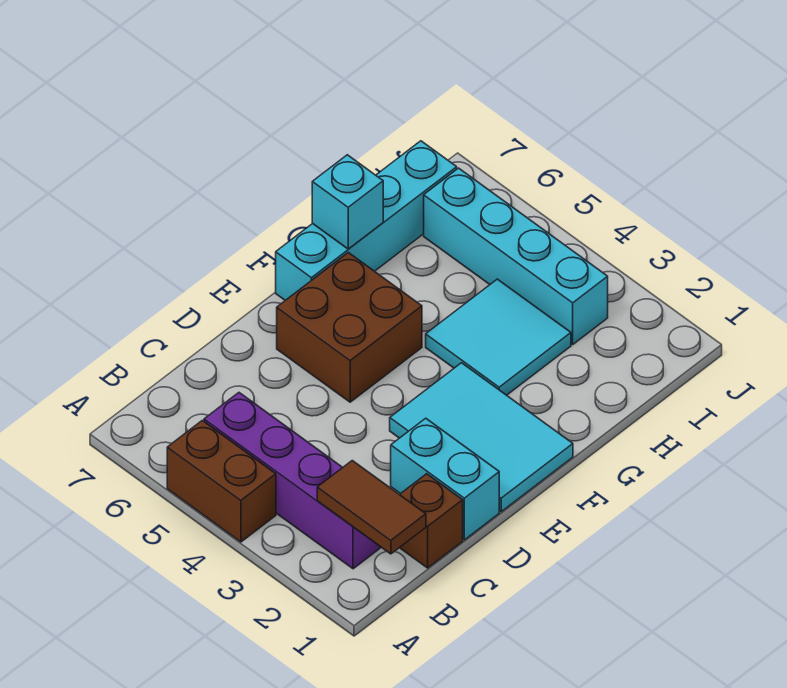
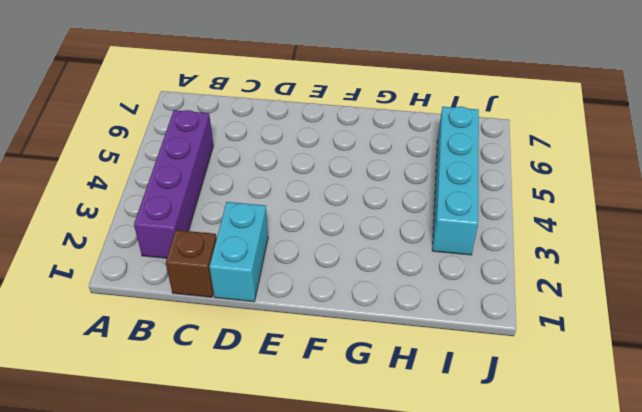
none -> brown 1x2 brick [167,421,276,542]
none -> cyan 2x3 tile [390,363,573,512]

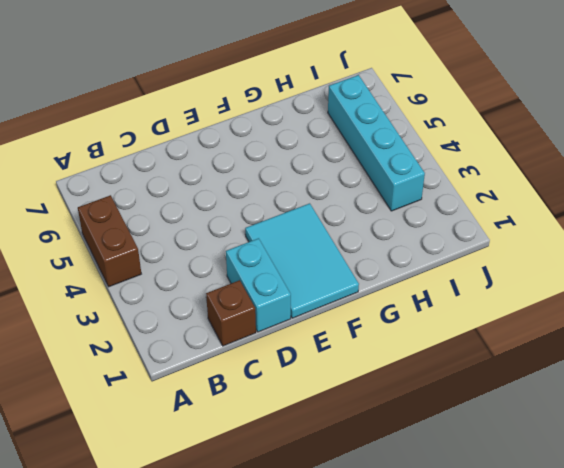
none -> purple 1x4 brick [204,393,381,569]
none -> brown 2x2 brick [277,253,422,402]

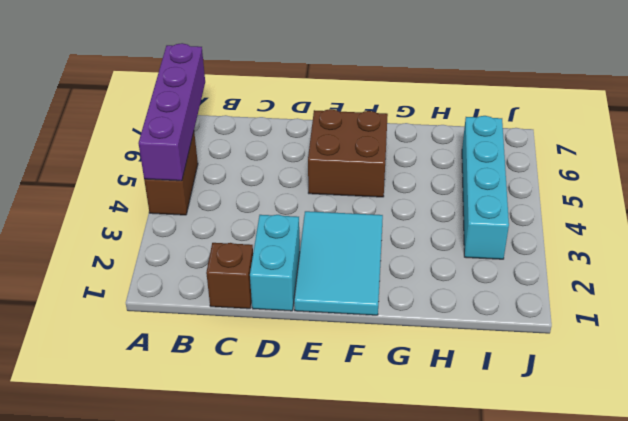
purple 1x4 brick [138,43,205,181] -> purple 1x4 brick moved to [204,393,381,569]
none -> cyan 1x4 brick [276,141,457,300]
none -> cyan 2x2 tile [426,279,571,395]

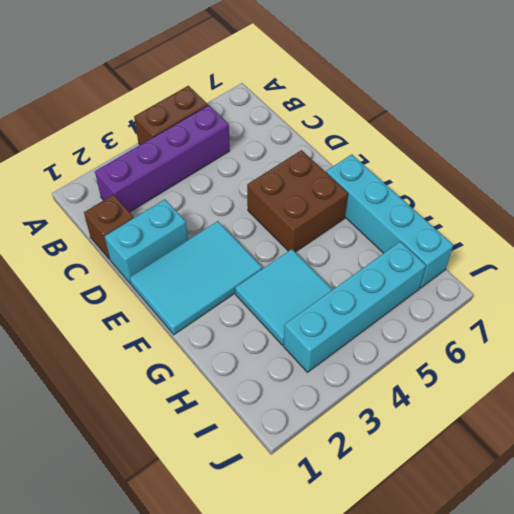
none -> brown 1x2 tile [317,461,426,554]
none -> cyan 1x1 brick [312,155,383,249]

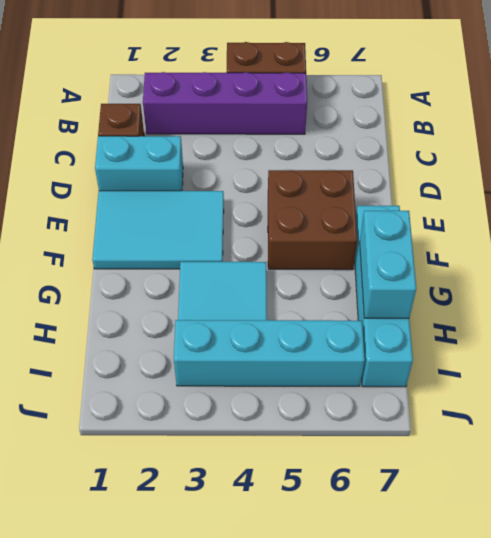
cyan 1x2 brick [360,211,416,318] -> cyan 1x1 brick [312,155,383,249]
none -> brown 1x2 tile [317,461,426,554]

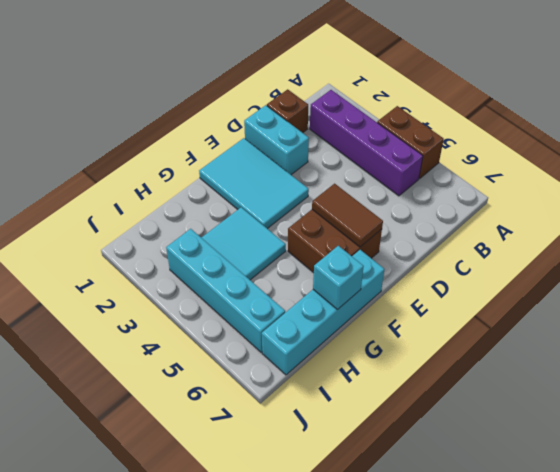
brown 1x2 tile [312,184,383,247] -> brown 1x2 tile moved to [317,461,426,554]

